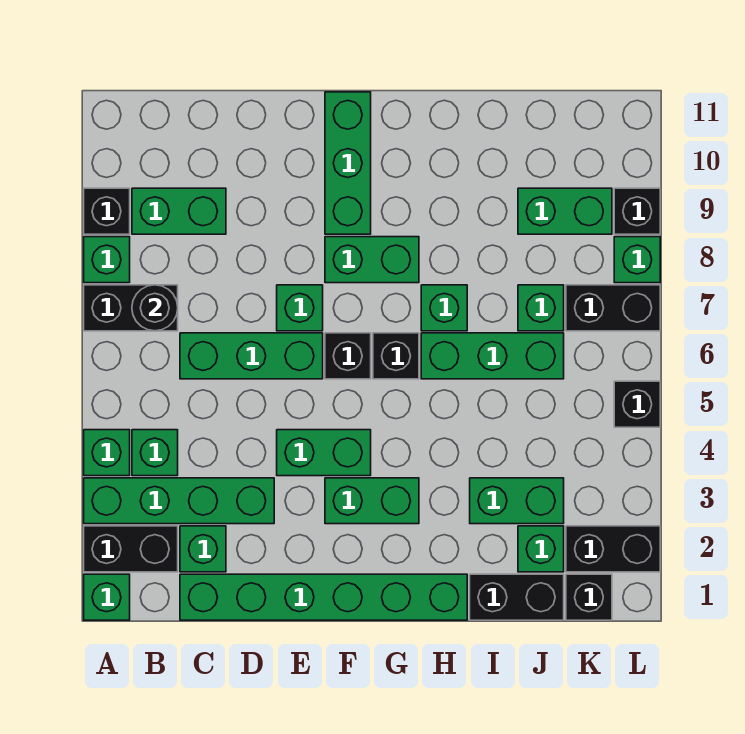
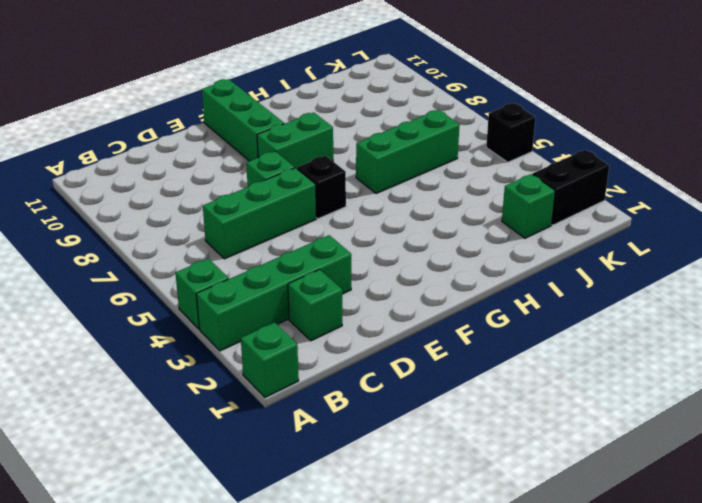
none -> black 1x2 brick [84,526,178,572]
none -> black 1x2 brick [84,285,178,331]
none -> green 1x1 brick [84,237,130,283]
none -> black 1x1 brick [84,188,130,234]

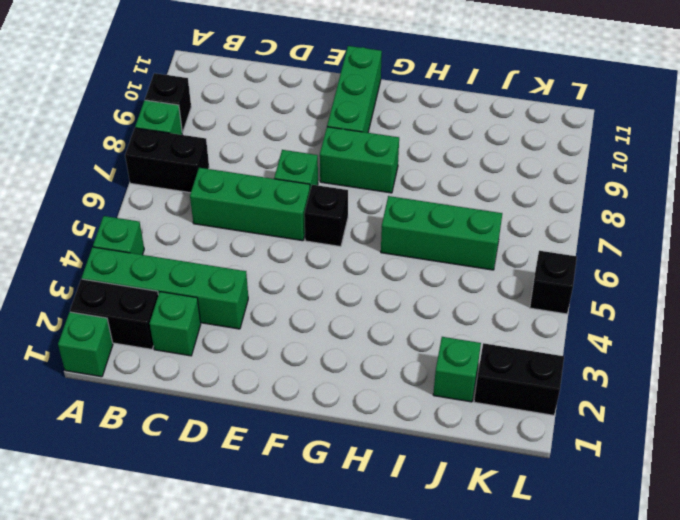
none -> green 1x1 brick [132,430,178,476]
none -> green 1x2 brick [132,188,226,234]
none -> green 1x6 brick [180,574,467,620]
none -> green 1x2 brick [277,430,371,476]

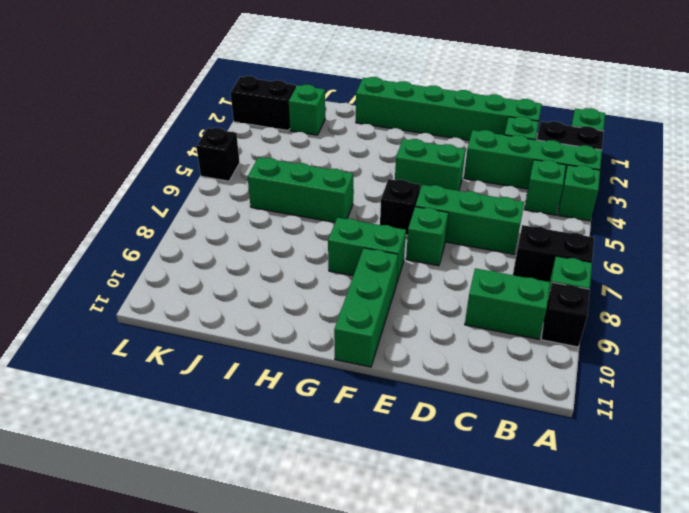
none -> green 1x2 brick [325,478,419,524]
none -> black 1x1 brick [373,333,419,379]
none -> green 1x1 brick [421,285,467,331]
none -> black 1x2 brick [470,574,564,620]

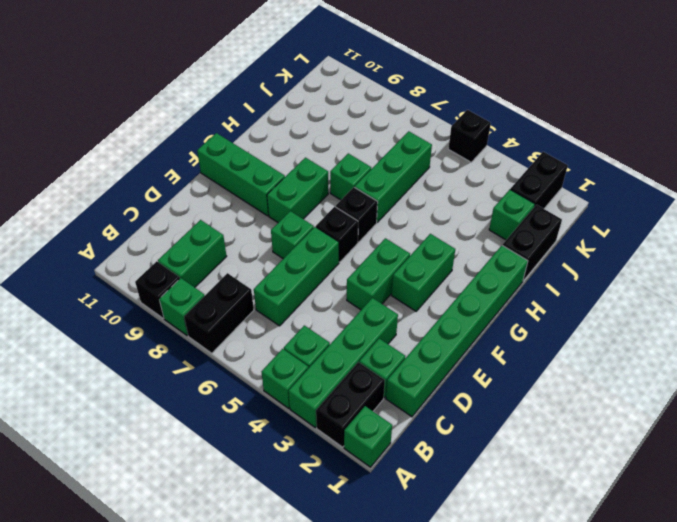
none -> green 1x2 brick [470,478,564,524]
none -> green 1x1 brick [518,285,564,331]
none -> green 1x2 brick [518,188,612,234]
none -> black 1x1 brick [566,574,612,620]

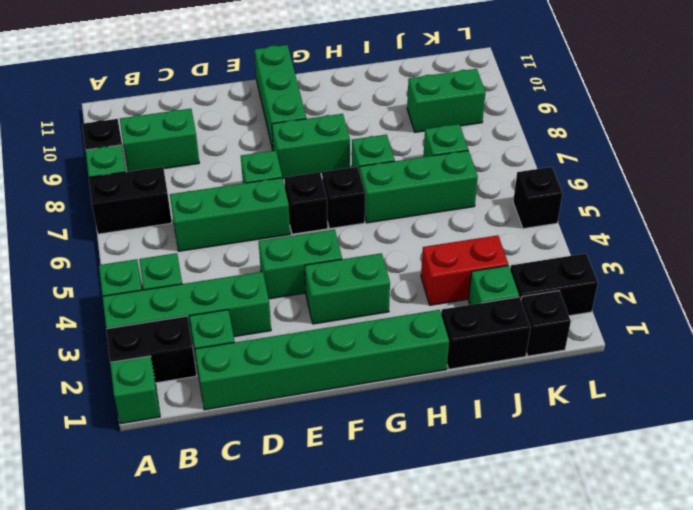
red 1x2 brick [421,235,508,305] -> green 1x2 brick [470,478,564,524]
none -> black 1x2 brick [566,285,660,331]
none -> green 1x1 brick [614,237,660,283]
none -> black 1x1 brick [614,188,660,234]
none -> black 1x1 round brick [132,285,178,331]

